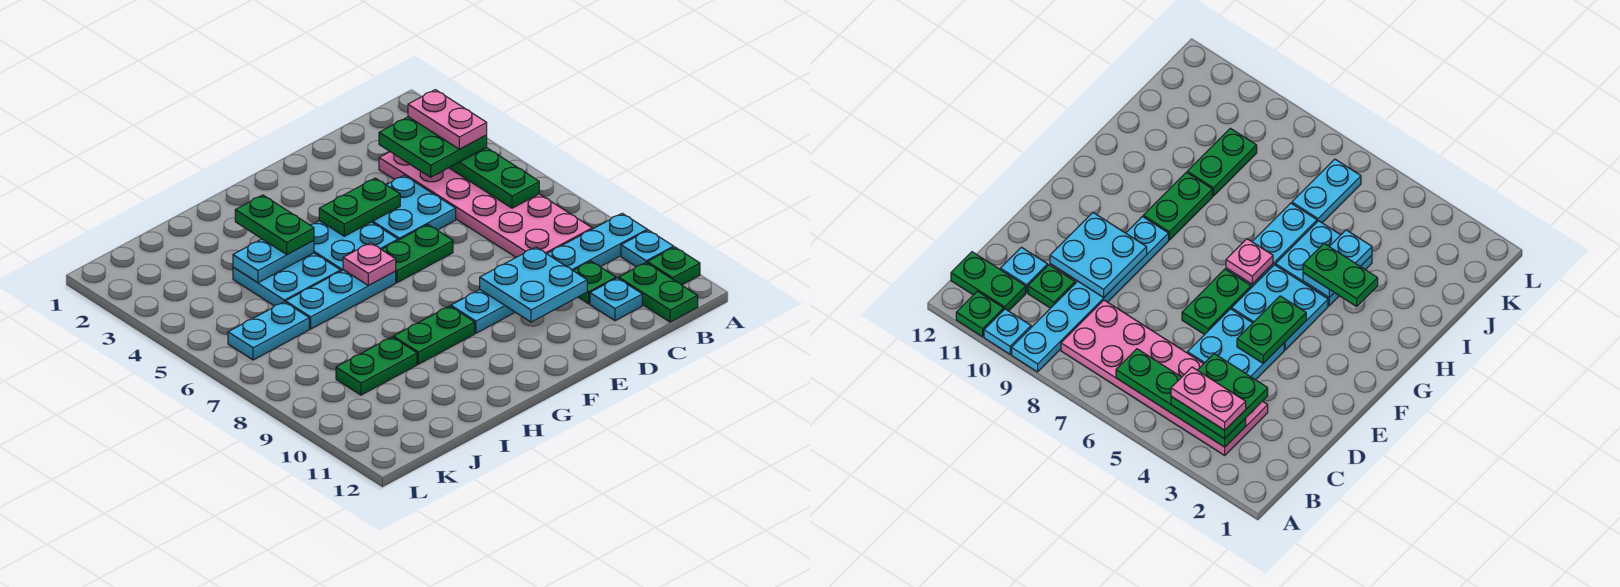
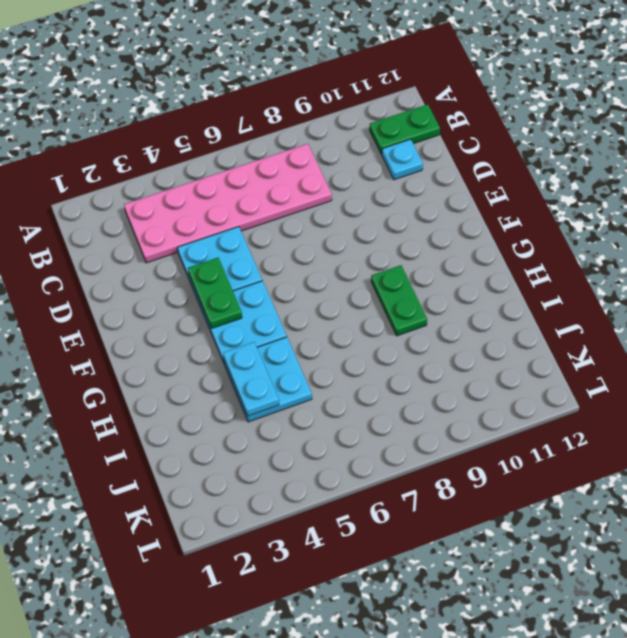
none -> cyan 1x6 plate [451,213,647,333]
none -> cyan 1x1 plate [621,230,674,267]
none -> green 1x1 plate [647,247,700,285]

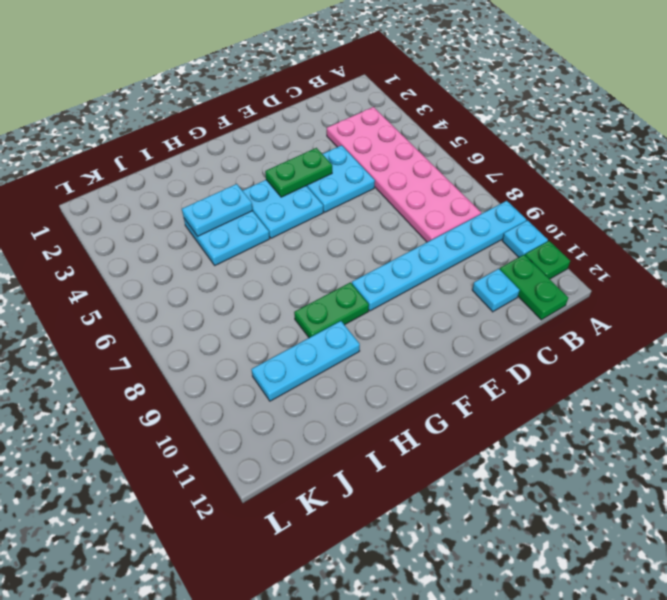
cyan 1x3 plate [251,321,360,401] -> cyan 1x3 plate moved to [286,270,396,329]
none -> green 1x1 plate [573,261,616,304]
none -> green 1x2 plate [381,225,453,283]
none -> green 1x2 plate [336,337,417,395]

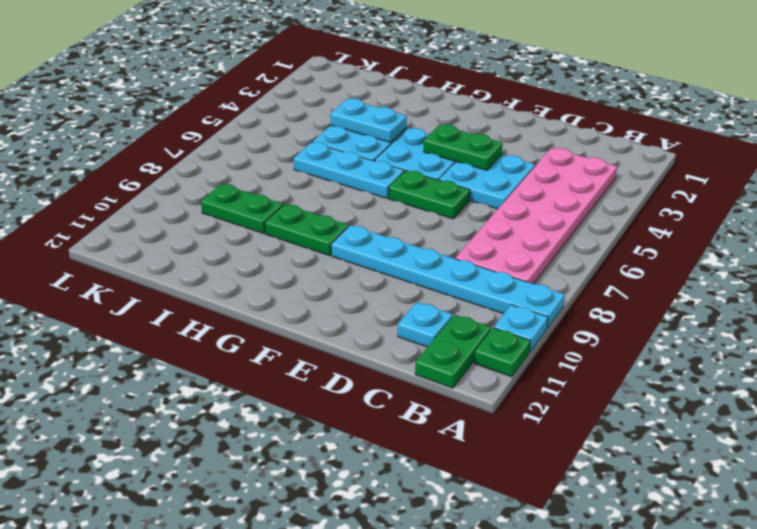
none -> green 1x1 plate [573,261,616,304]
none -> cyan 1x2 plate [228,302,309,360]
none -> green 1x4 plate [449,148,539,208]

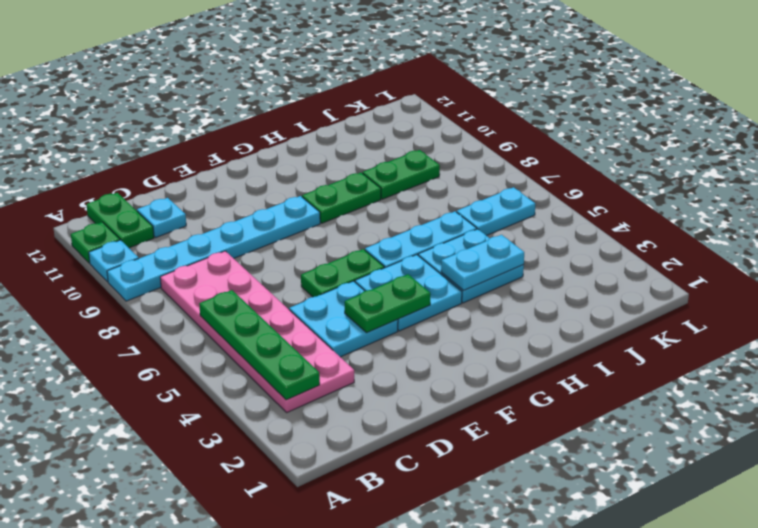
none -> green 1x1 plate [573,261,616,304]
none -> cyan 2x2 plate [480,247,587,322]
none -> pink 1x1 plate [343,243,396,286]

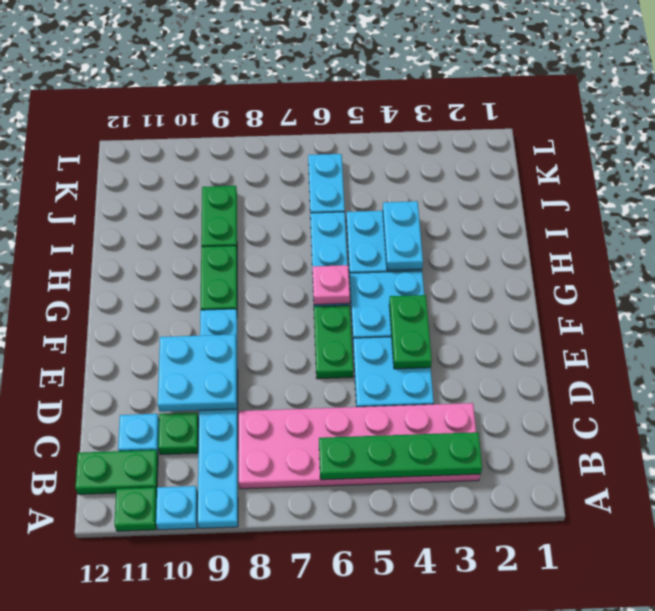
none -> green 2x2 plate [379,117,487,177]
none -> green 1x2 plate [235,195,314,255]
none -> pink 1x2 plate [408,90,487,149]

